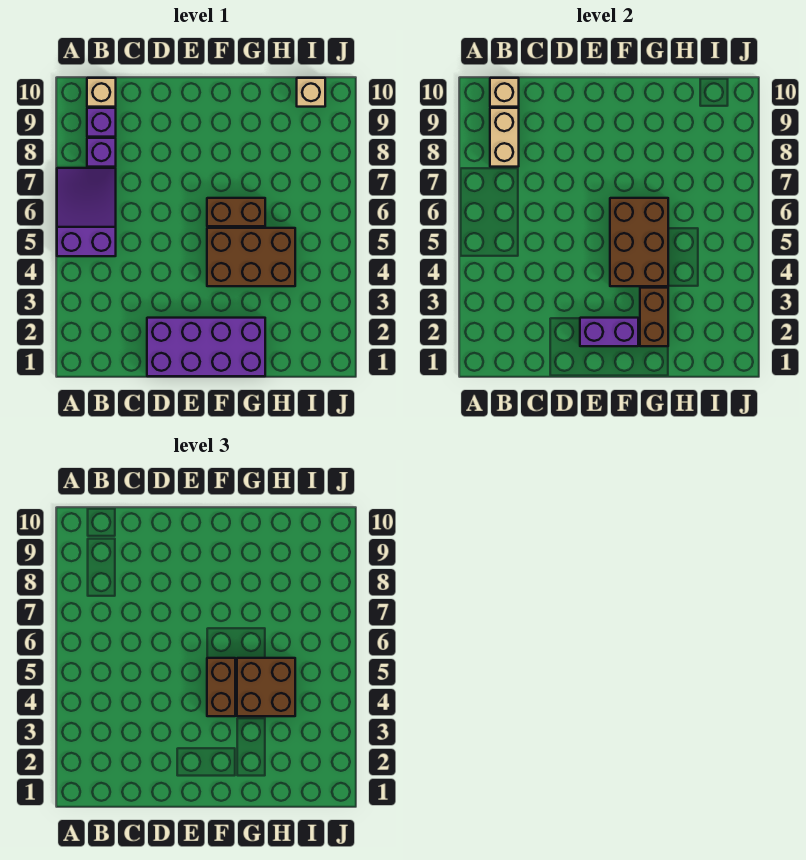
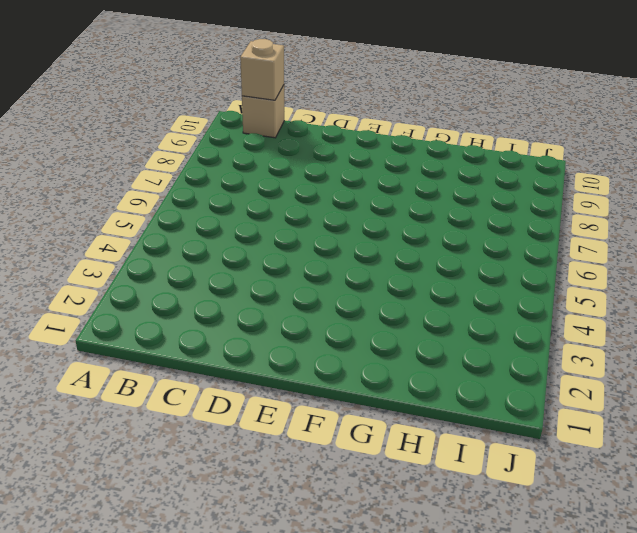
none -> purple 2x3 slope [57,168,116,256]
none -> purple 1x1 brick [87,138,116,167]
none -> purple 1x1 brick [87,108,116,137]

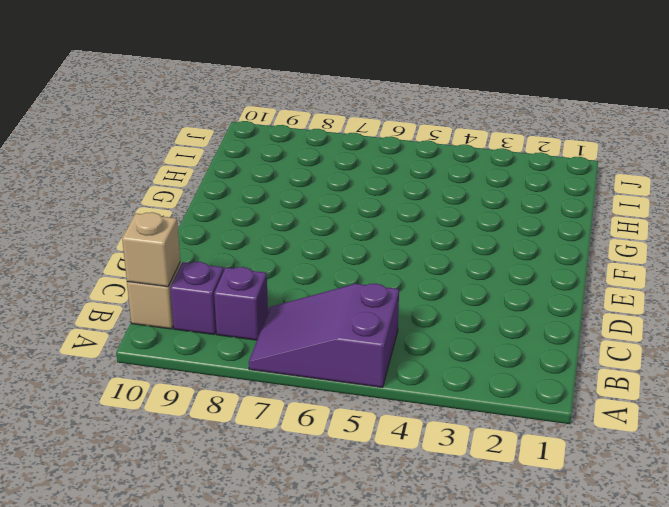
none -> purple 2x4 brick [147,318,265,376]
none -> brown 2x3 brick [207,228,295,286]
none -> brown 1x2 brick [207,198,265,226]

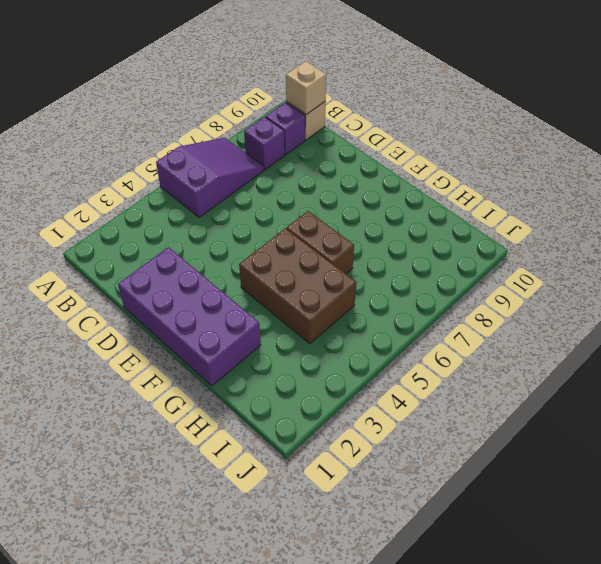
none -> tan 1x1 brick [297,78,325,107]
none -> tan 1x2 brick [490,108,519,167]
none -> purple 1x2 brick [580,318,638,346]

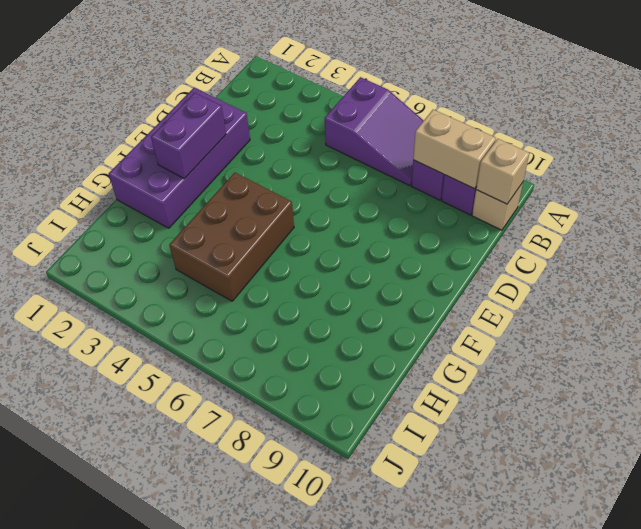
none -> brown 1x2 brick [207,198,265,226]
none -> tan 1x1 brick [297,78,325,107]
none -> brown 2x3 brick [610,198,668,286]

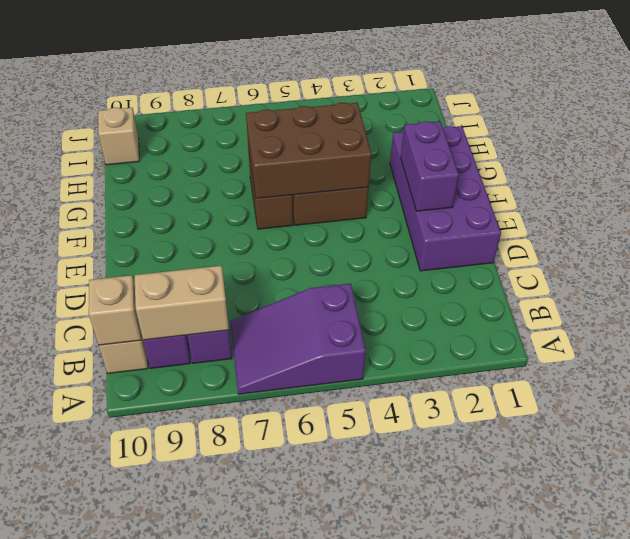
none -> brown 1x2 brick [640,288,668,346]
none -> brown 1x2 brick [207,658,235,716]
none -> brown 2x2 brick [237,658,295,716]

